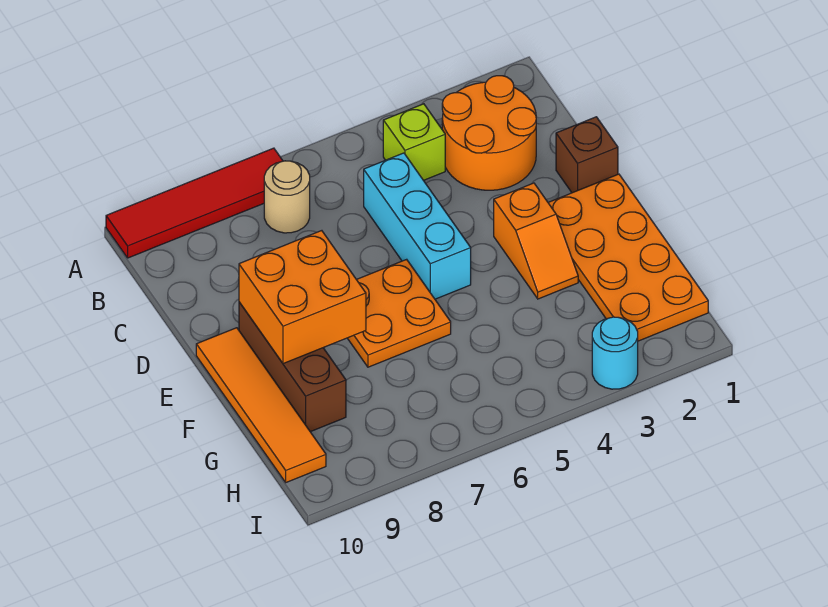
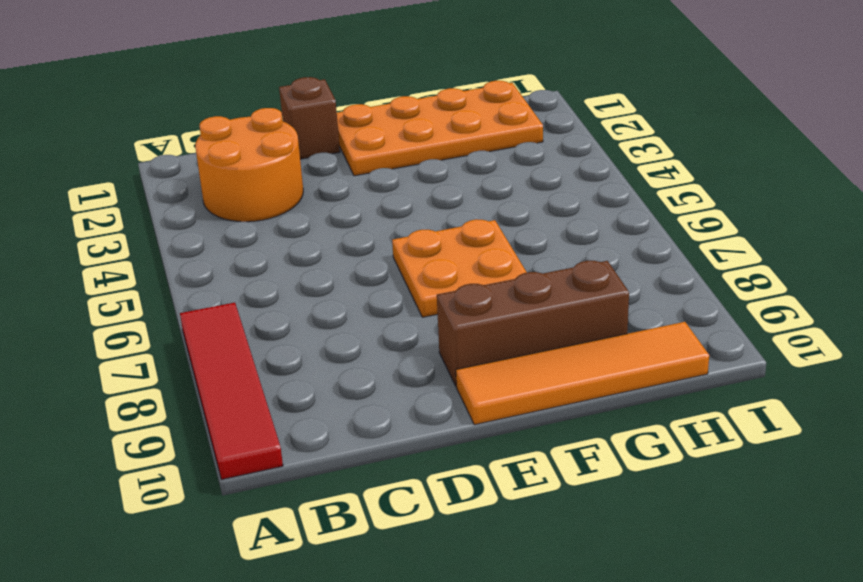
none -> lime 1x1 brick [383,104,445,180]
none -> tan 1x1 round brick [264,161,310,233]
none -> cyan 1x3 brick [364,153,471,299]

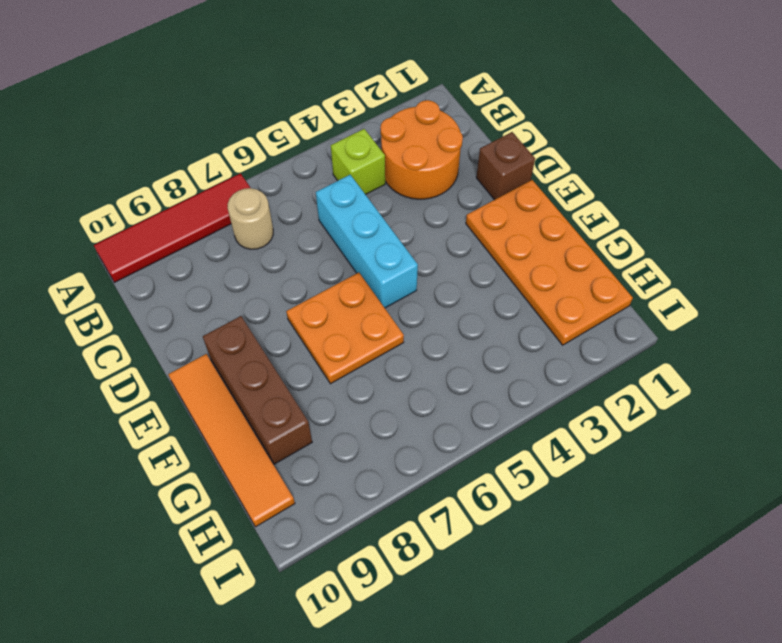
none -> orange 1x2 slope [494,183,578,299]
none -> cyan 1x1 round brick [592,317,638,389]
none -> orange 2x2 brick [239,231,366,364]

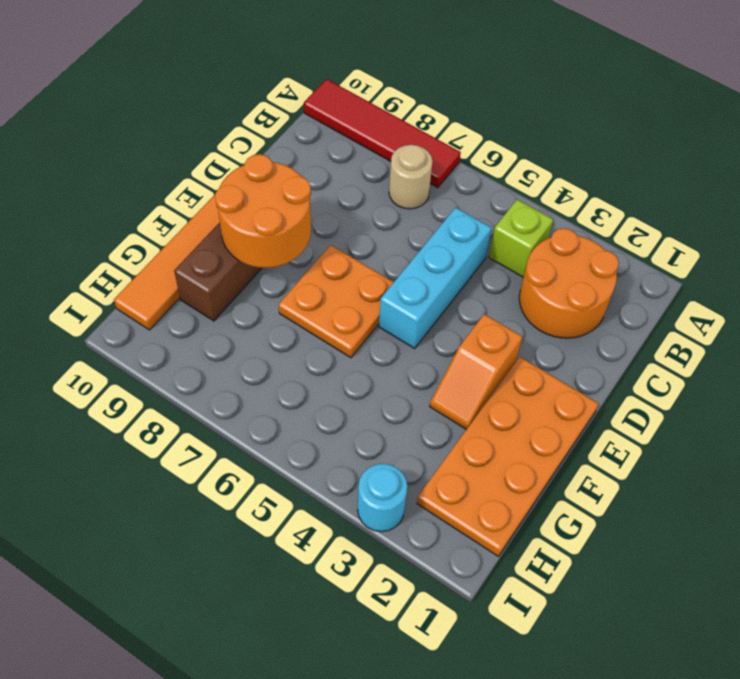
orange 2x2 round brick [215,154,311,268] -> orange 2x2 brick [239,231,366,364]
none -> brown 1x1 brick [556,117,618,193]

